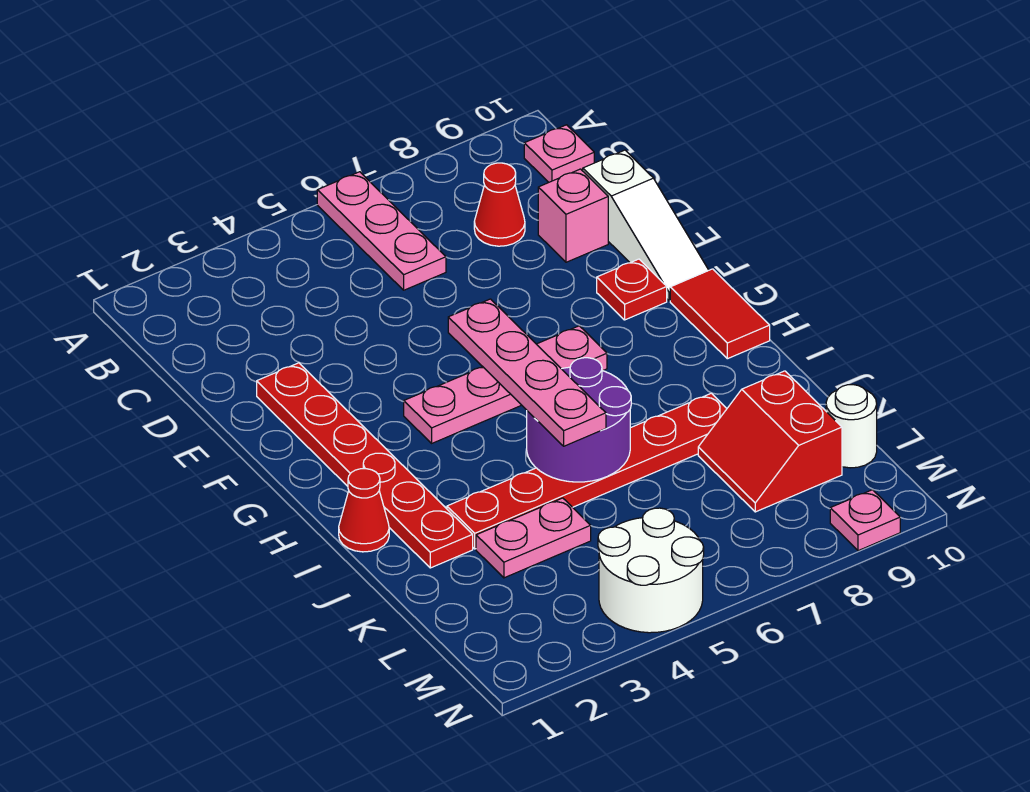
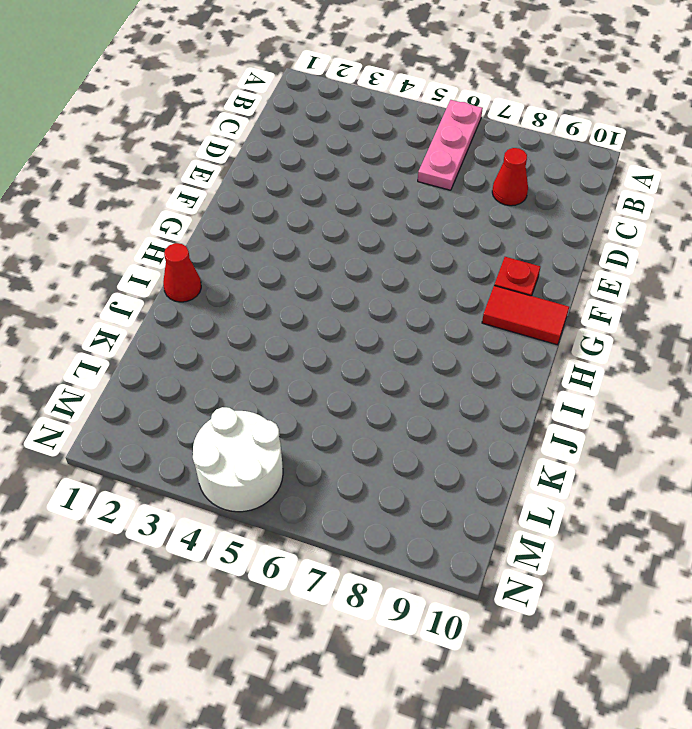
red 1x2 tile [482,286,569,345] -> red 1x2 tile turned to [670,269,770,359]
none -> pink 1x1 plate [524,125,594,182]
none -> pink 1x1 brick [538,169,608,262]
none -> white 1x3 slope [583,150,709,301]

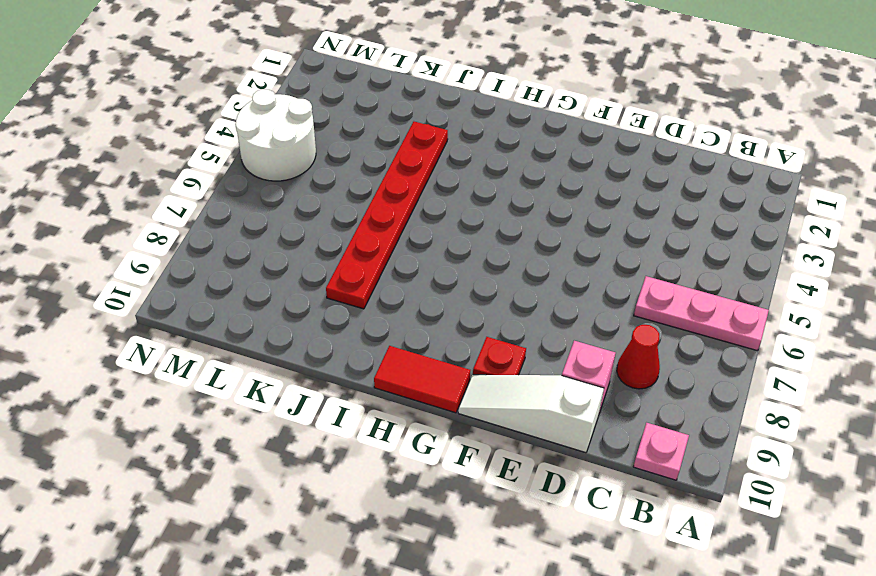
none -> red 1x6 plate [257,363,473,568]
none -> pink 1x4 plate [404,326,607,443]
none -> red 1x1 cone [339,469,389,552]

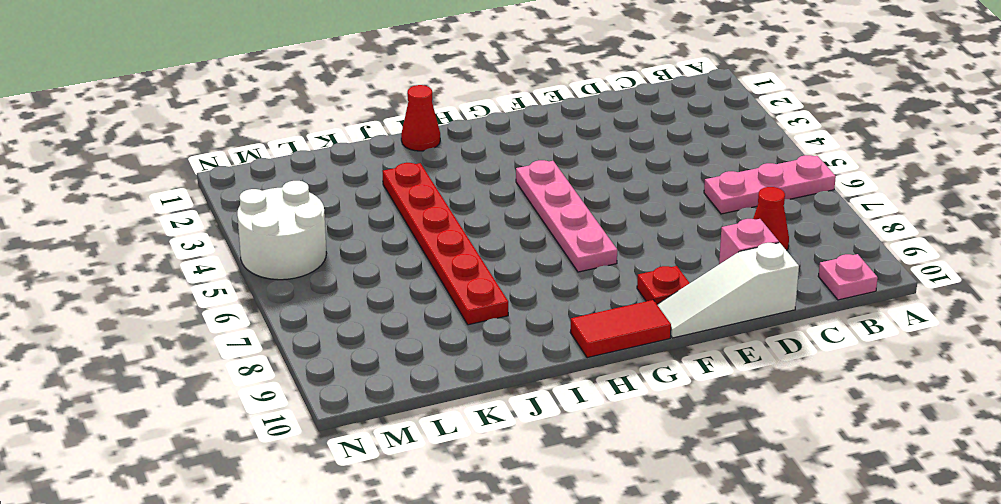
none -> red 1x6 plate [257,363,473,568]
none -> pink 1x2 plate [476,498,591,578]
none -> red 2x2 slope [698,371,842,512]

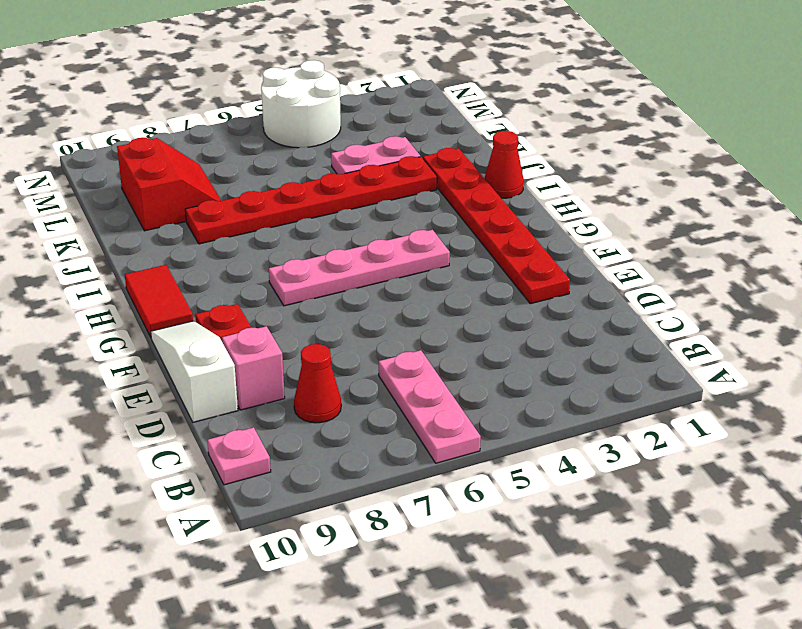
none -> white 1x1 round brick [826,385,877,468]
none -> pink 1x1 plate [830,490,900,551]
none -> purple 2x2 round brick [527,358,631,482]

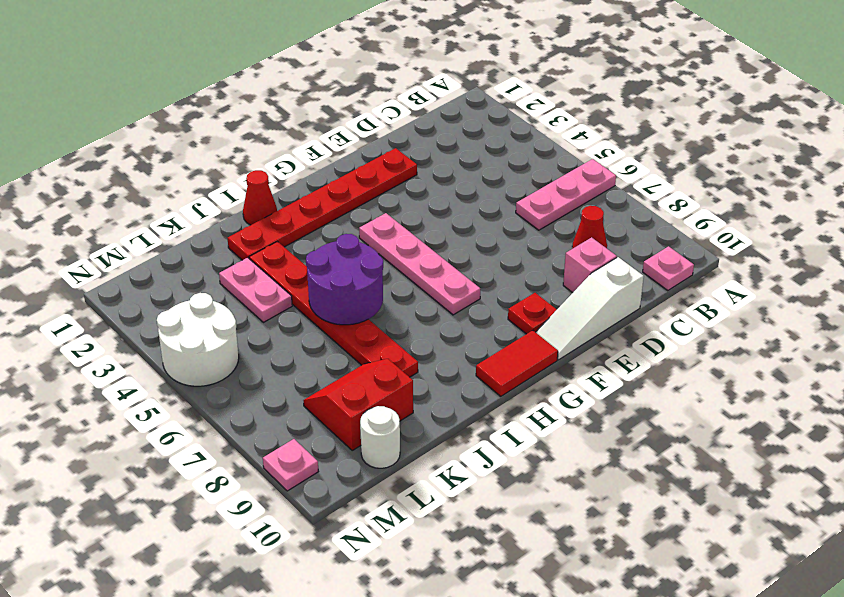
none -> pink 1x4 plate [448,299,606,446]

